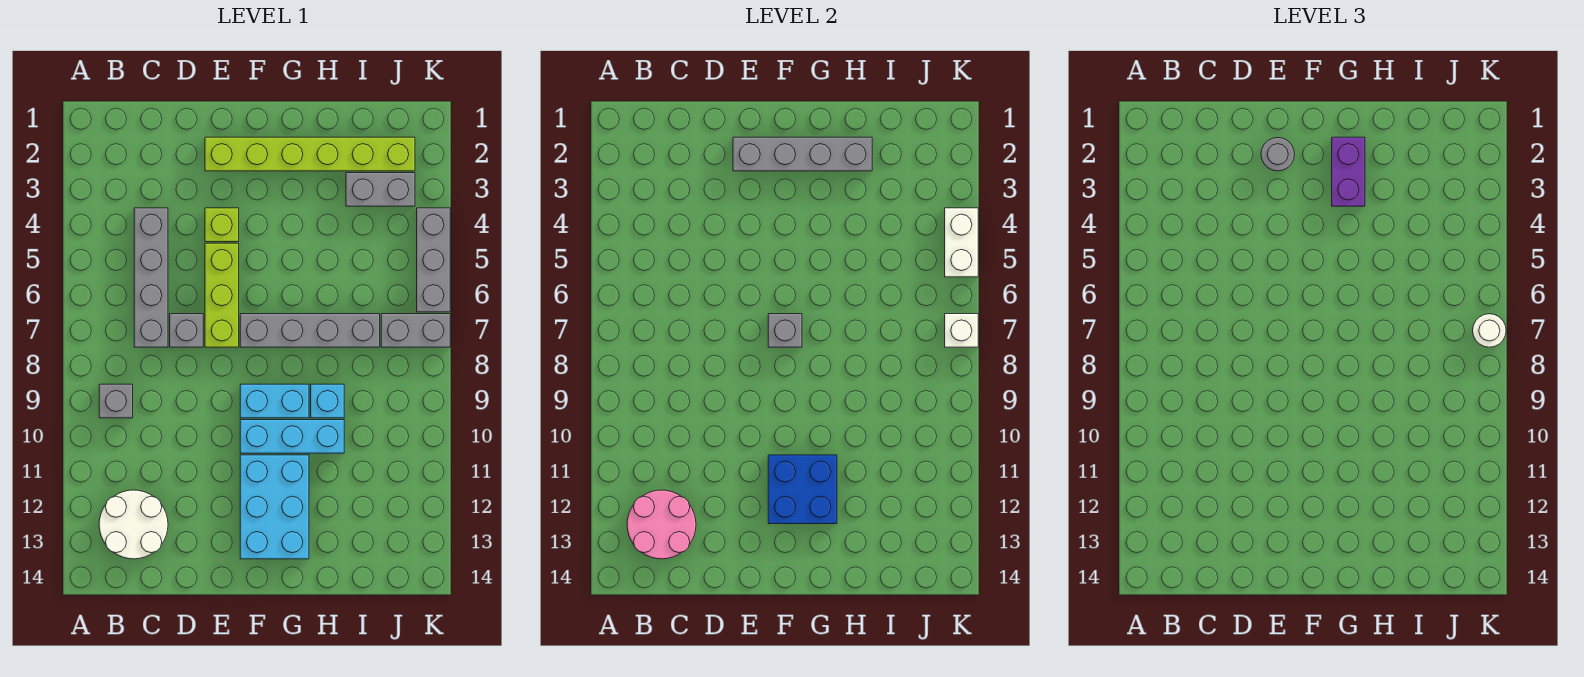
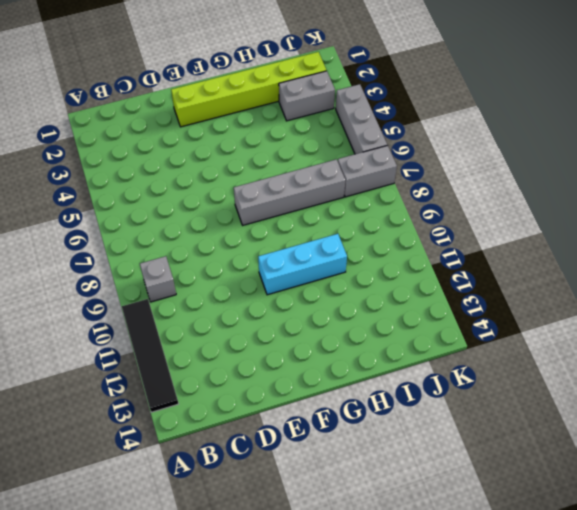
black 1x4 tile [122,299,179,412] -> none
none -> white 2x2 round brick [99,490,168,559]
none -> grey 1x4 brick [134,208,168,347]
none -> grey 1x1 brick [170,314,203,347]

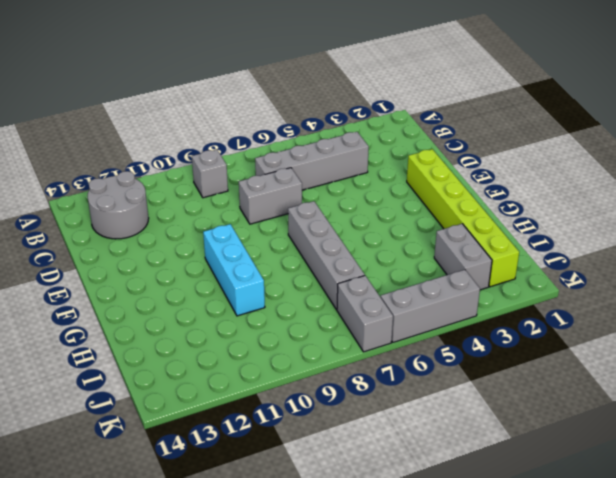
grey 2x2 round brick [88,171,149,239] -> white 2x2 round brick [99,490,168,559]
grey 1x2 brick [239,168,302,224] -> grey 1x1 brick [170,314,203,347]
none -> lime 1x1 brick [205,208,239,242]
none -> lime 1x3 brick [205,243,239,347]
none -> cyan 1x2 brick [240,384,309,418]

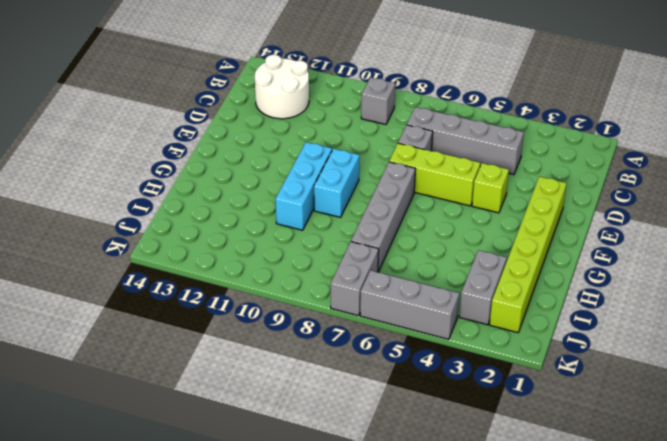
none -> cyan 2x3 brick [240,455,309,559]
none -> cyan 1x1 brick [311,384,344,418]
none -> pink 2x2 round brick [627,490,696,559]

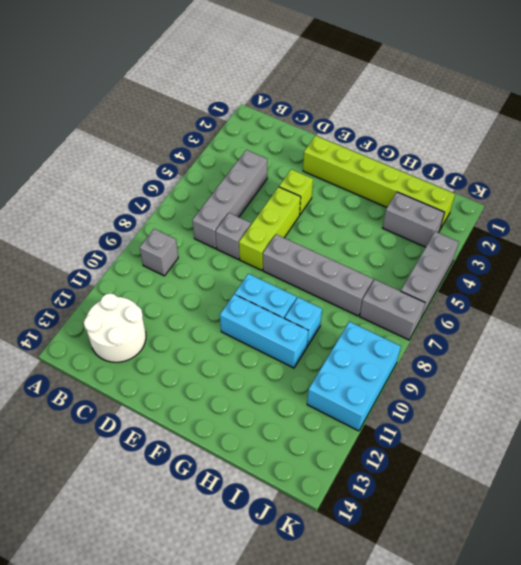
cyan 2x3 brick [307,322,401,431] -> cyan 2x3 brick moved to [240,455,309,559]
none -> pink 2x2 round brick [627,490,696,559]
none -> grey 1x4 brick [733,137,872,171]
none -> grey 1x1 brick [768,314,802,347]

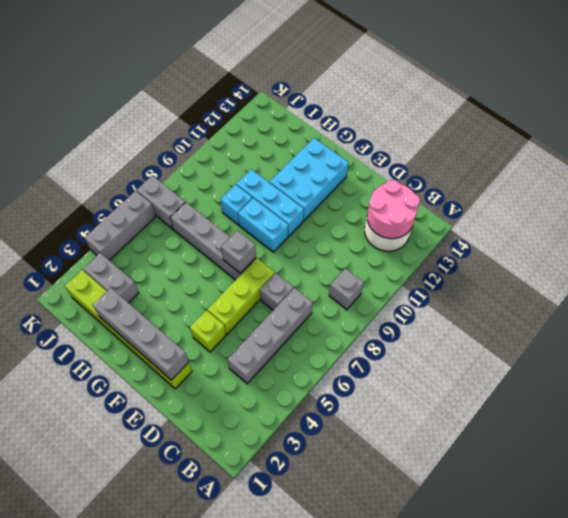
none -> blue 2x2 brick [768,455,837,524]
none -> white 1x2 brick [945,208,978,277]
none -> white 1x1 brick [945,314,978,347]

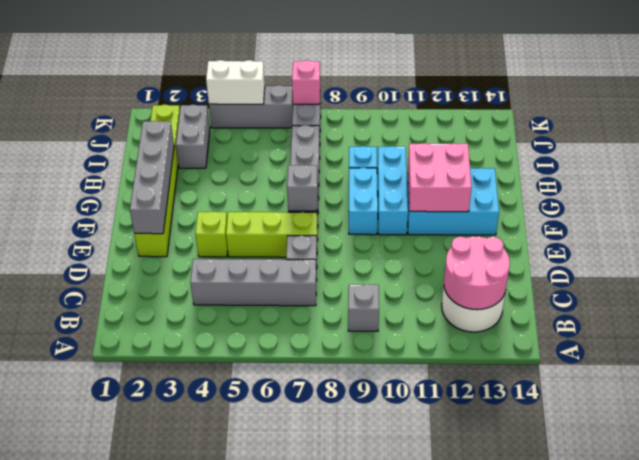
pink 2x2 brick [408,143,471,212] -> blue 2x2 brick [768,455,837,524]
pink 1x1 brick [292,60,320,104] -> white 1x1 brick [945,314,978,347]
none -> grey 1x1 round brick [1261,138,1295,171]
none -> purple 1x2 brick [1332,137,1365,206]
none -> white 1x1 round brick [1473,314,1506,347]

